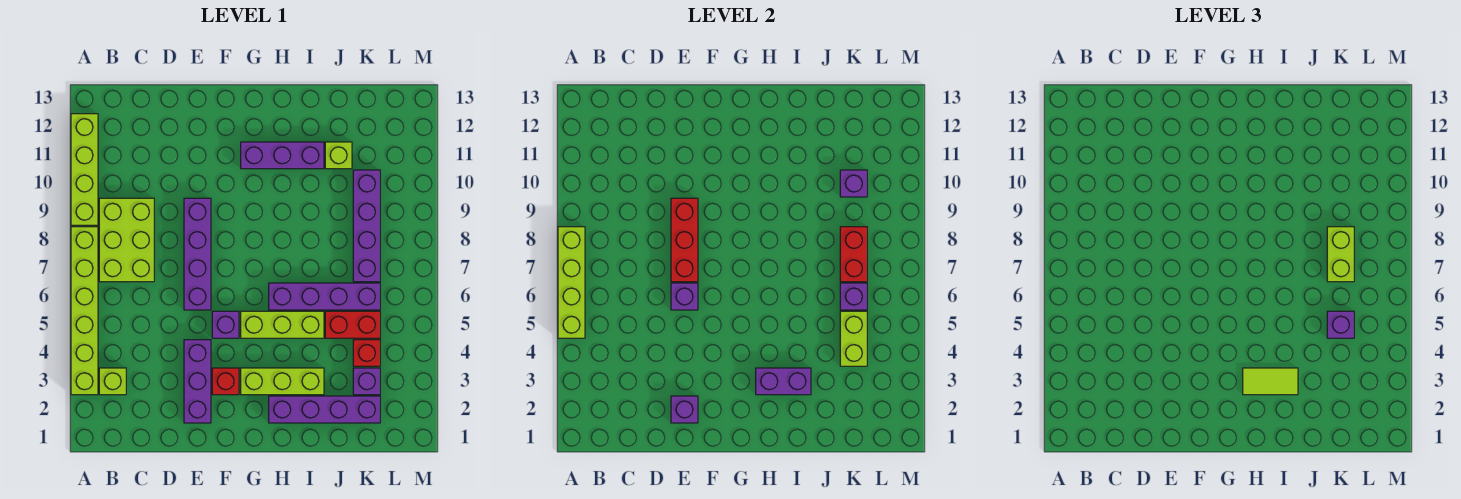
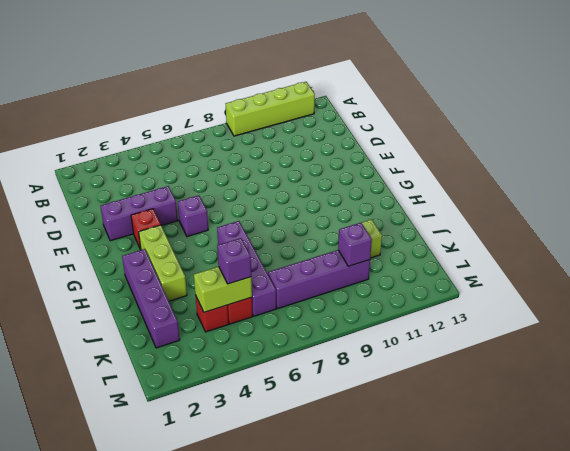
none -> lime 1x6 brick [71,227,98,395]
none -> lime 1x1 brick [99,368,126,395]
none -> lime 2x3 brick [99,198,154,282]
none -> purple 1x4 brick [184,198,211,310]

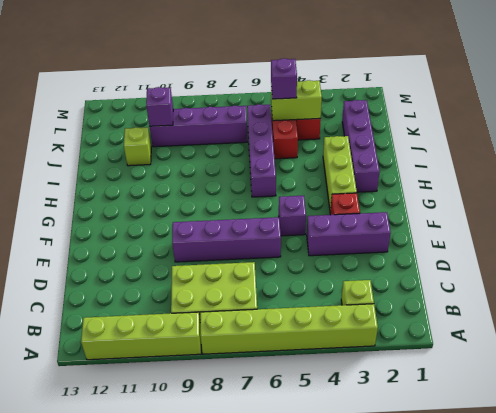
none -> lime 1x3 brick [241,311,324,338]
none -> purple 1x3 brick [241,142,324,169]
none -> purple 1x1 brick [353,368,380,395]
none -> lime 1x4 brick [558,227,585,338]

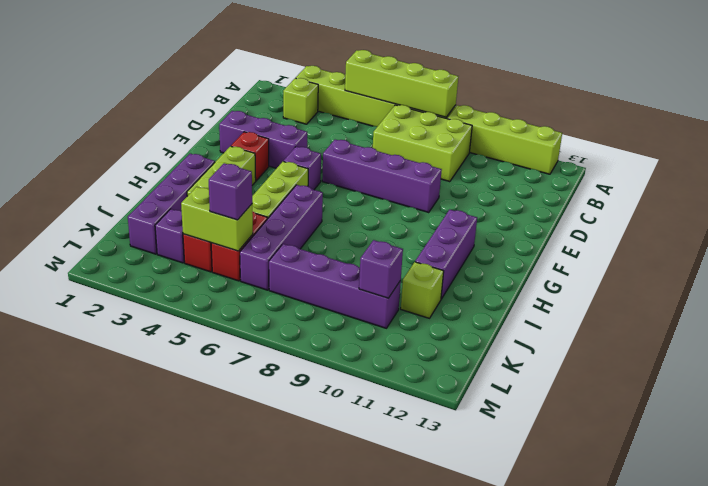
none -> purple 1x1 brick [671,396,698,423]
none -> purple 1x1 brick [671,283,698,310]
none -> red 1x3 brick [671,198,698,282]
none -> purple 1x2 brick [756,368,811,395]

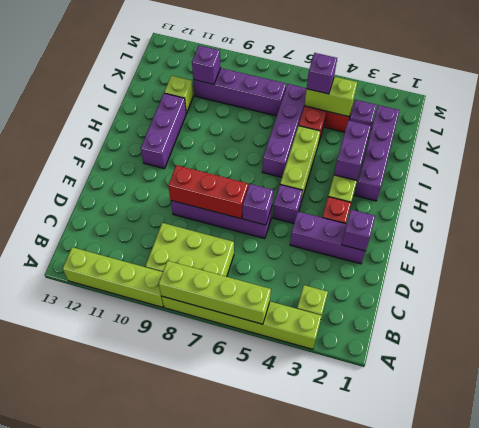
none -> purple 1x1 brick [840,283,867,310]
none -> red 1x2 brick [840,227,867,282]
none -> lime 1x2 tile [1243,368,1298,395]
none -> lime 1x2 brick [1327,227,1354,282]

